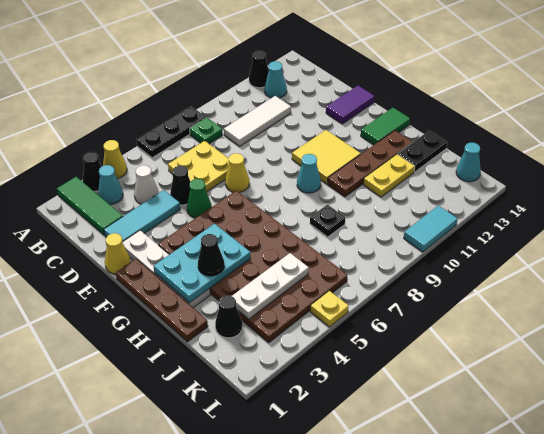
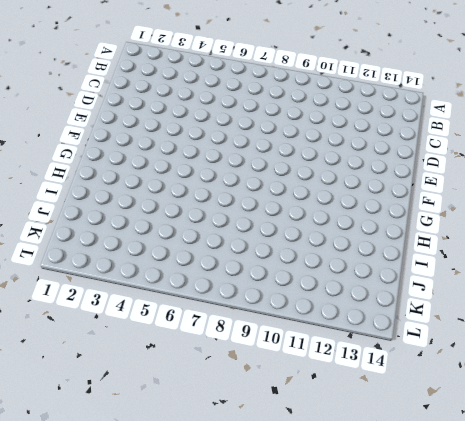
none -> green 1x3 tile [57,177,123,235]
none -> black 1x1 cone [83,152,102,191]
none -> yellow 1x1 cone [103,140,127,178]
none -> black 1x3 plate [137,106,206,158]

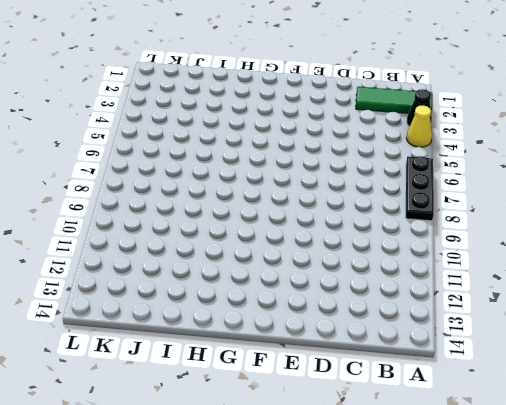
none -> black 1x1 cone [249,51,269,88]
none -> cyan 1x1 cone [98,165,123,204]
none -> green 1x1 plate [190,118,222,144]
none -> cyan 1x1 cone [265,61,287,98]

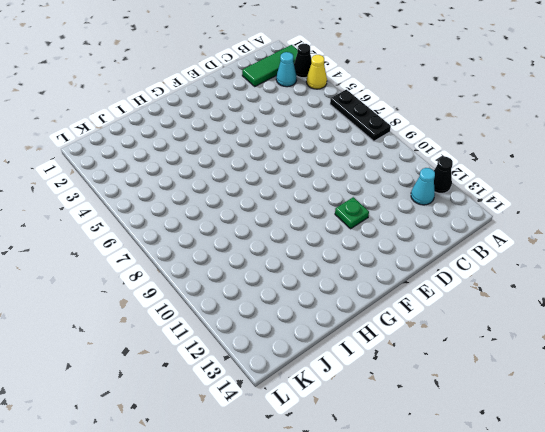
green 1x1 plate [335,197,369,229] -> green 1x1 plate moved to [190,118,222,144]
none -> white 1x1 cone [134,165,159,204]
none -> yellow 2x2 plate [168,141,229,192]
none -> white 1x3 tile [224,96,291,146]
none -> cyan 1x3 tile [104,190,180,241]

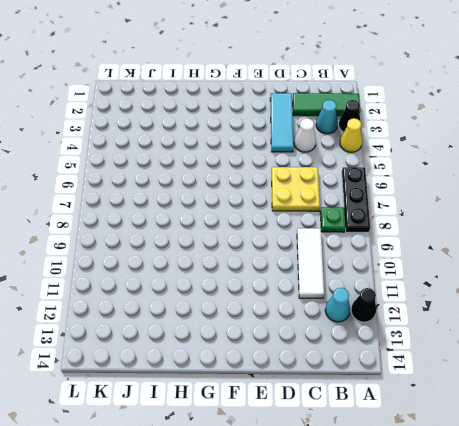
none -> black 1x1 cone [170,166,191,205]
none -> yellow 1x1 cone [105,233,131,274]
none -> white 1x4 plate [123,230,210,308]
none -> green 1x1 cone [187,179,212,218]

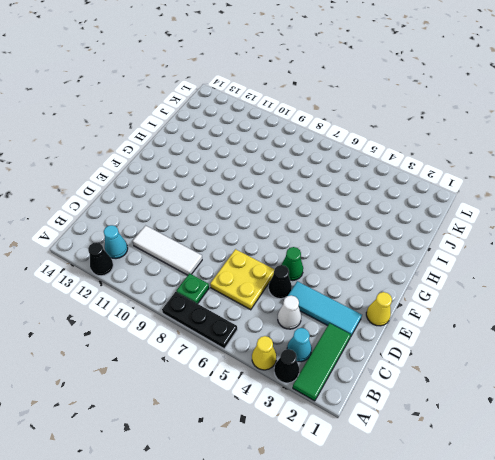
none -> white 1x4 plate [123,230,210,308]
none -> yellow 1x1 cone [225,153,249,192]
none -> purple 1x2 tile [326,86,374,124]
none -> brown 1x4 plate [116,259,208,342]

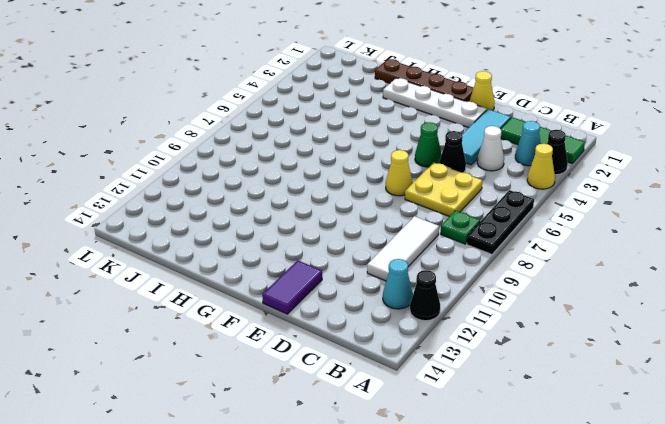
none -> brown 4x6 plate [158,191,347,342]
none -> yellow 2x2 tile [292,130,361,184]
none -> cyan 1x1 cone [297,154,321,193]
none -> green 1x2 tile [361,108,410,145]

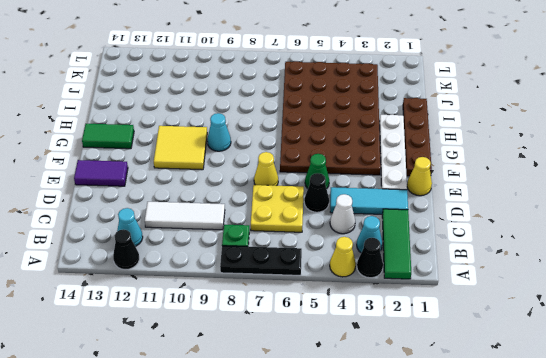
none -> brown 1x4 plate [328,130,412,197]
none -> black 1x1 plate [310,205,345,237]
none -> yellow 1x2 plate [363,154,415,197]
none -> black 1x2 plate [398,131,447,172]

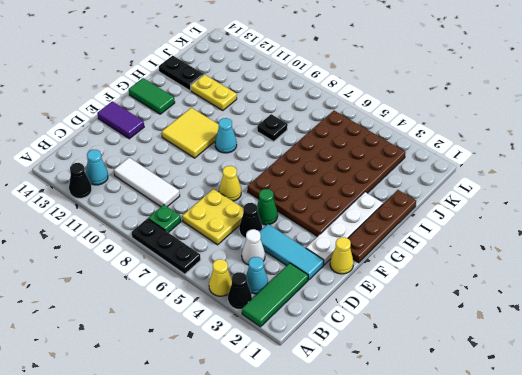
none -> brown 1x4 plate [328,130,412,197]
none -> black 1x1 cone [215,296,242,338]
none -> cyan 1x1 cone [456,143,481,182]
none -> yellow 1x1 plate [310,291,349,327]

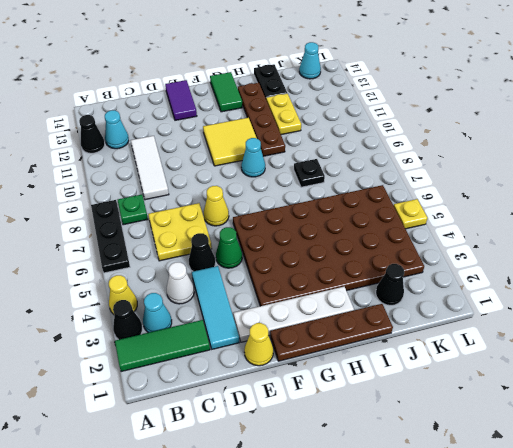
none -> cyan 1x2 tile [404,206,457,252]
none -> cyan 2x3 plate [154,224,250,303]
none -> white 1x3 plate [232,253,309,319]
none -> black 1x1 cone [198,234,224,276]

